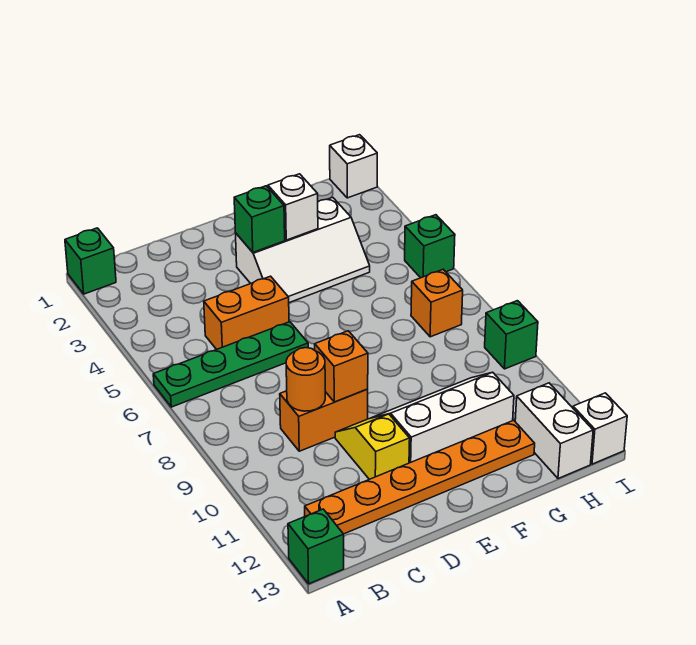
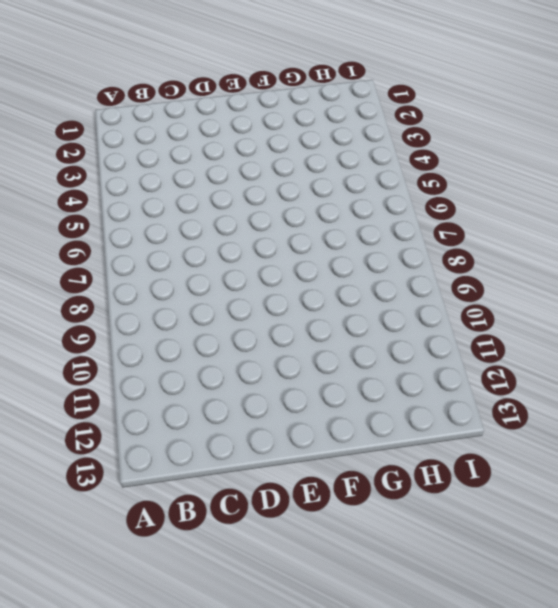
none -> green 1x1 brick [65,228,116,294]
none -> green 1x4 plate [153,322,308,407]
none -> green 1x1 brick [288,509,344,584]

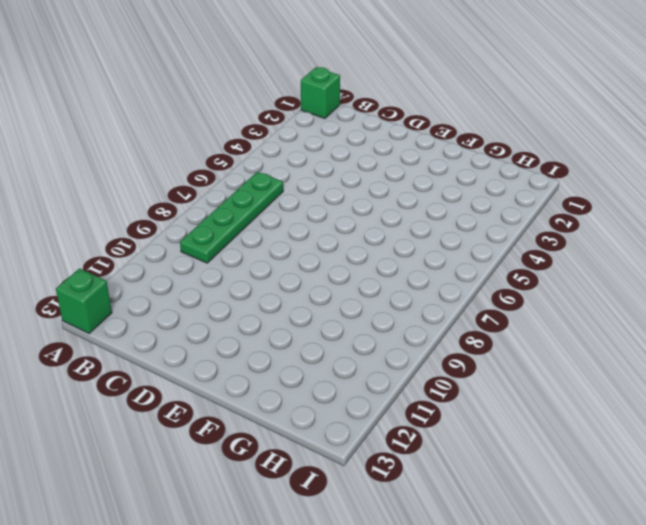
green 1x4 plate [180,172,283,263] -> green 1x4 plate turned to [153,322,308,407]
none -> orange 1x6 plate [305,420,535,534]
none -> orange 1x2 brick [204,276,289,349]
none -> orange 1x2 brick [280,389,368,451]

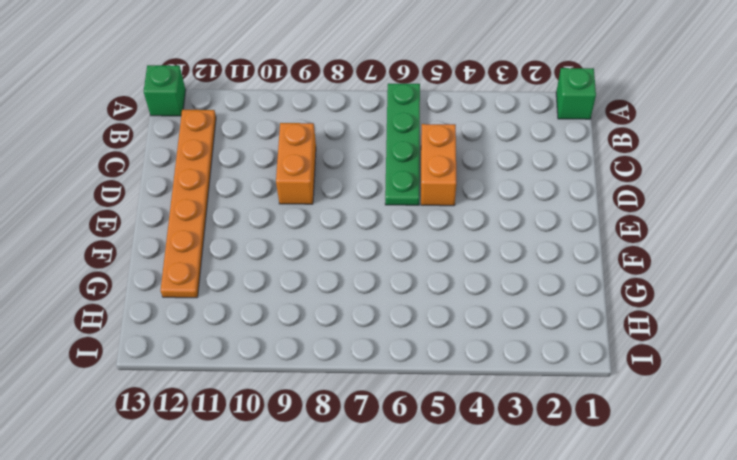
none -> yellow 1x2 slope [335,414,410,479]
none -> white 2x3 slope [236,197,370,303]
none -> white 2x3 slope [372,372,514,463]

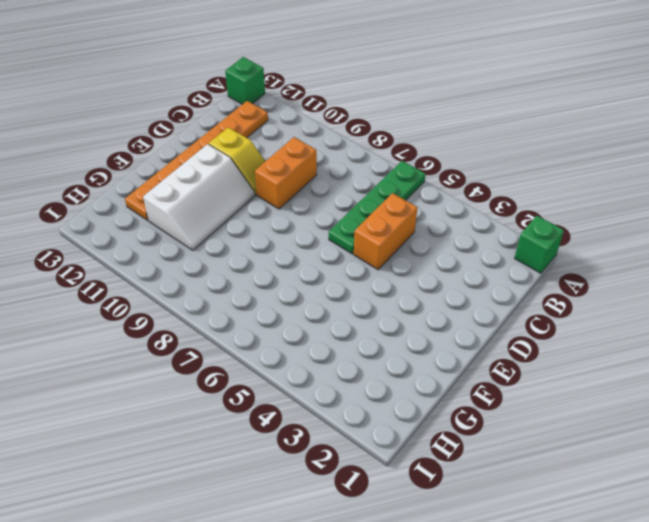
none -> white 2x3 slope [236,197,370,303]
none -> orange 1x1 brick [411,269,463,337]
none -> white 1x2 brick [515,383,593,479]

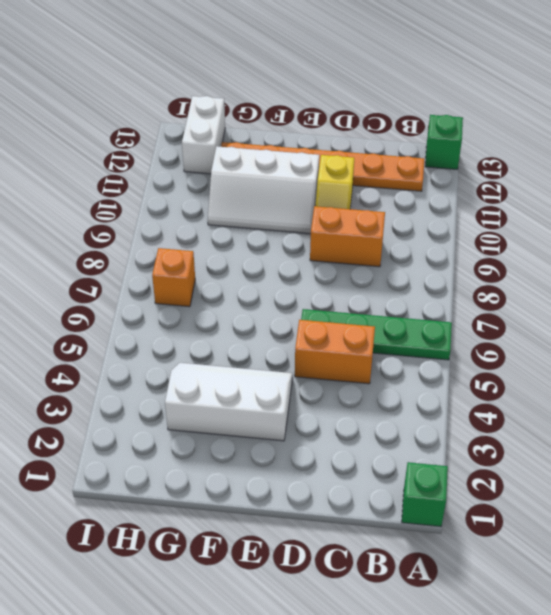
none -> white 1x1 brick [330,135,377,198]
none -> green 1x1 brick [405,215,455,278]
none -> green 1x1 brick [485,301,538,369]

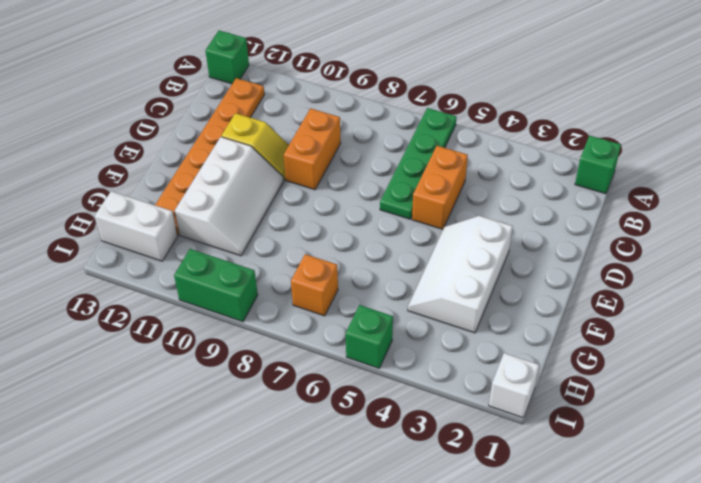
green 1x2 brick [174,249,258,322] -> green 1x1 brick [485,301,538,369]
none -> white 1x1 brick [573,393,627,464]
none -> orange 1x1 round brick [286,348,325,411]
none -> orange 1x1 brick [315,331,368,402]

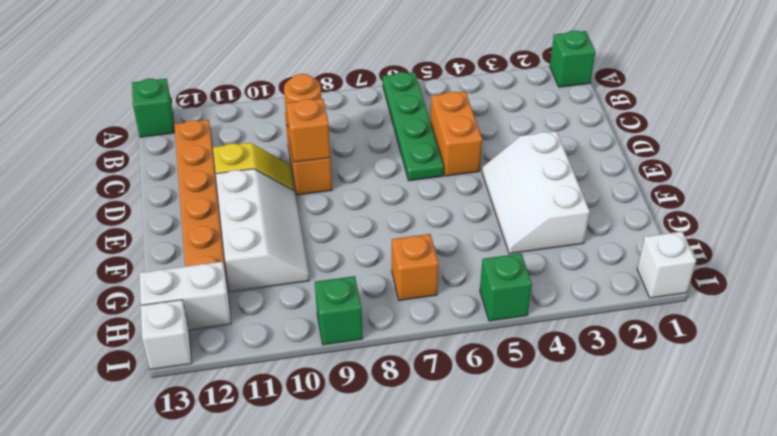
none -> green 1x1 brick [234,186,285,252]
none -> white 1x1 brick [268,174,318,240]

